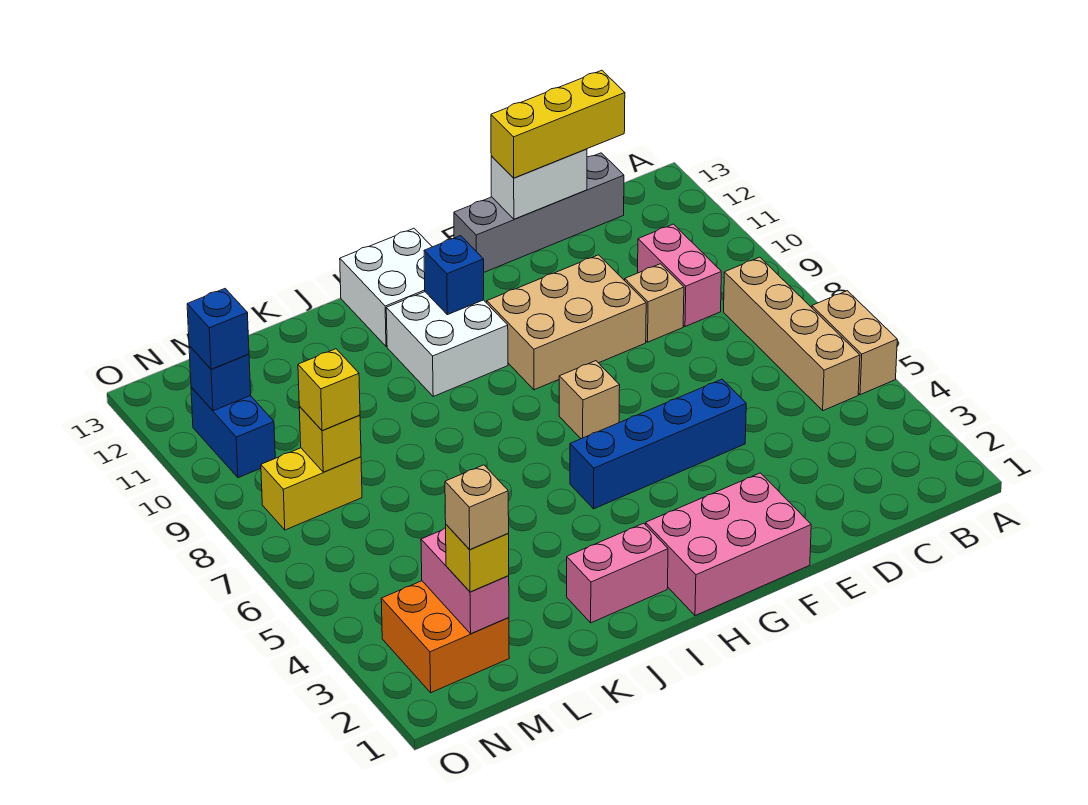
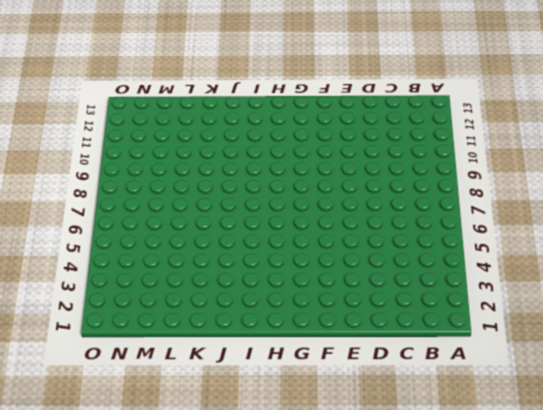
none -> tan 1x2 brick [812,291,897,395]
none -> tan 1x4 brick [724,257,860,411]
none -> pink 1x2 brick [638,224,721,327]

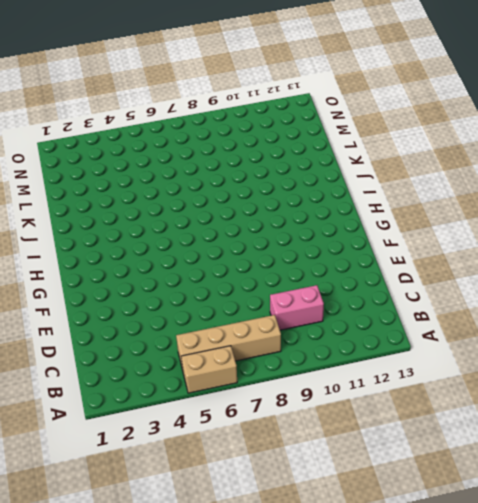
none -> grey 1x4 brick [454,153,624,272]
none -> tan 1x1 brick [625,264,684,342]
none -> blue 1x4 brick [570,379,746,509]

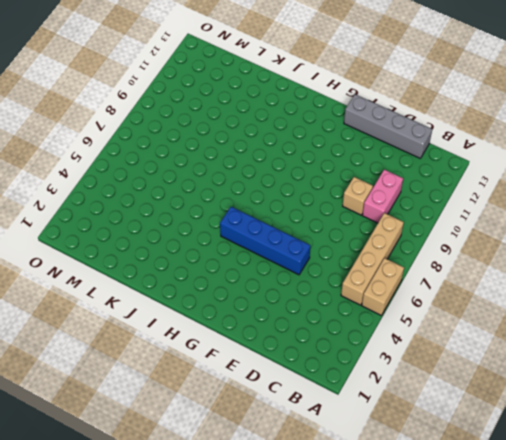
none -> tan 2x3 brick [487,255,646,390]
none -> pink 2x3 brick [646,473,811,616]
none -> tan 1x1 brick [559,361,620,439]

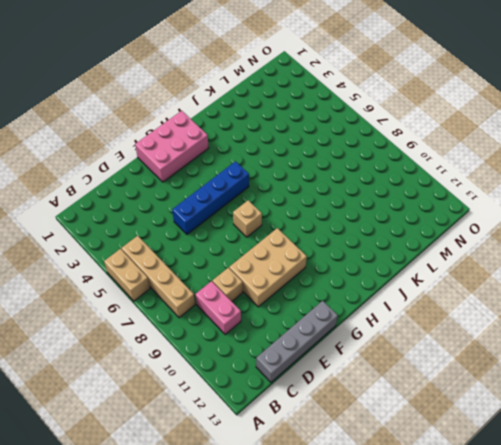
none -> white 2x2 brick [386,292,508,396]
none -> white 2x2 brick [340,228,432,346]
none -> pink 1x2 brick [567,523,668,623]

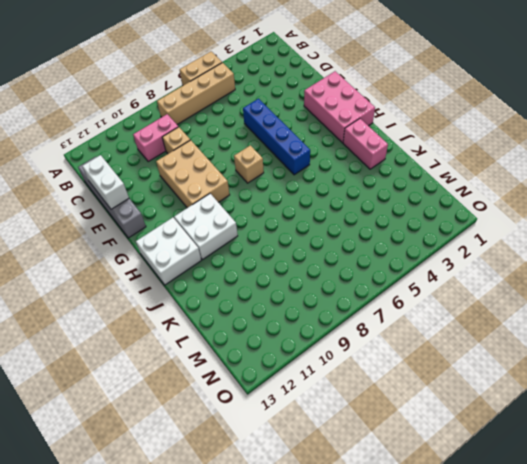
none -> orange 2x2 brick [381,581,509,693]
none -> yellow 1x2 brick [261,448,362,530]
none -> blue 1x2 brick [191,387,275,478]

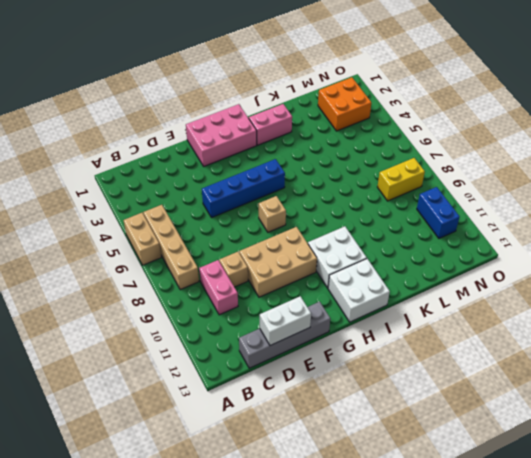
none -> blue 1x1 brick [424,236,484,315]
none -> pink 1x2 brick [421,528,509,634]
none -> yellow 1x1 brick [299,407,361,472]

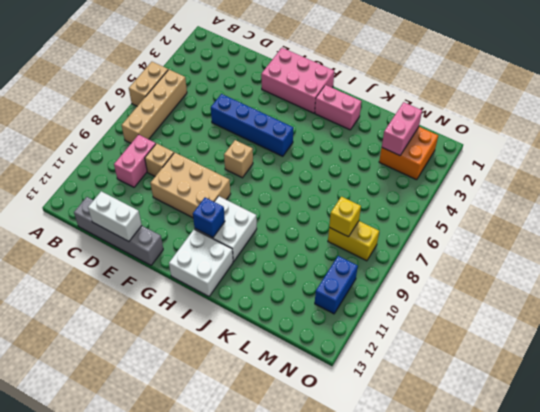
none -> blue 1x1 brick [189,346,251,411]
none -> yellow 1x3 brick [491,70,625,178]
none -> yellow 1x1 brick [446,525,509,592]

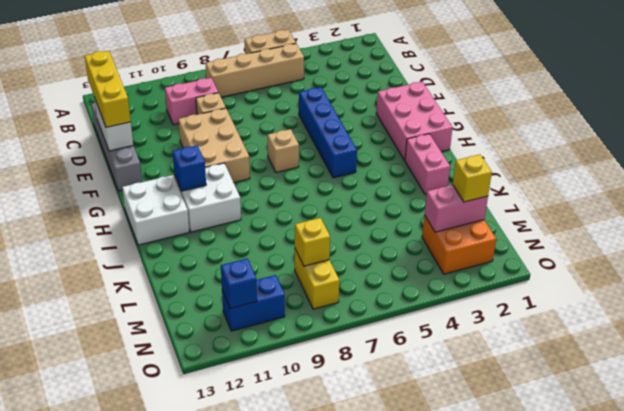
none -> yellow 1x1 brick [298,349,360,431]
none -> blue 1x1 brick [187,289,249,369]
none -> tan 1x1 brick [445,465,509,549]

